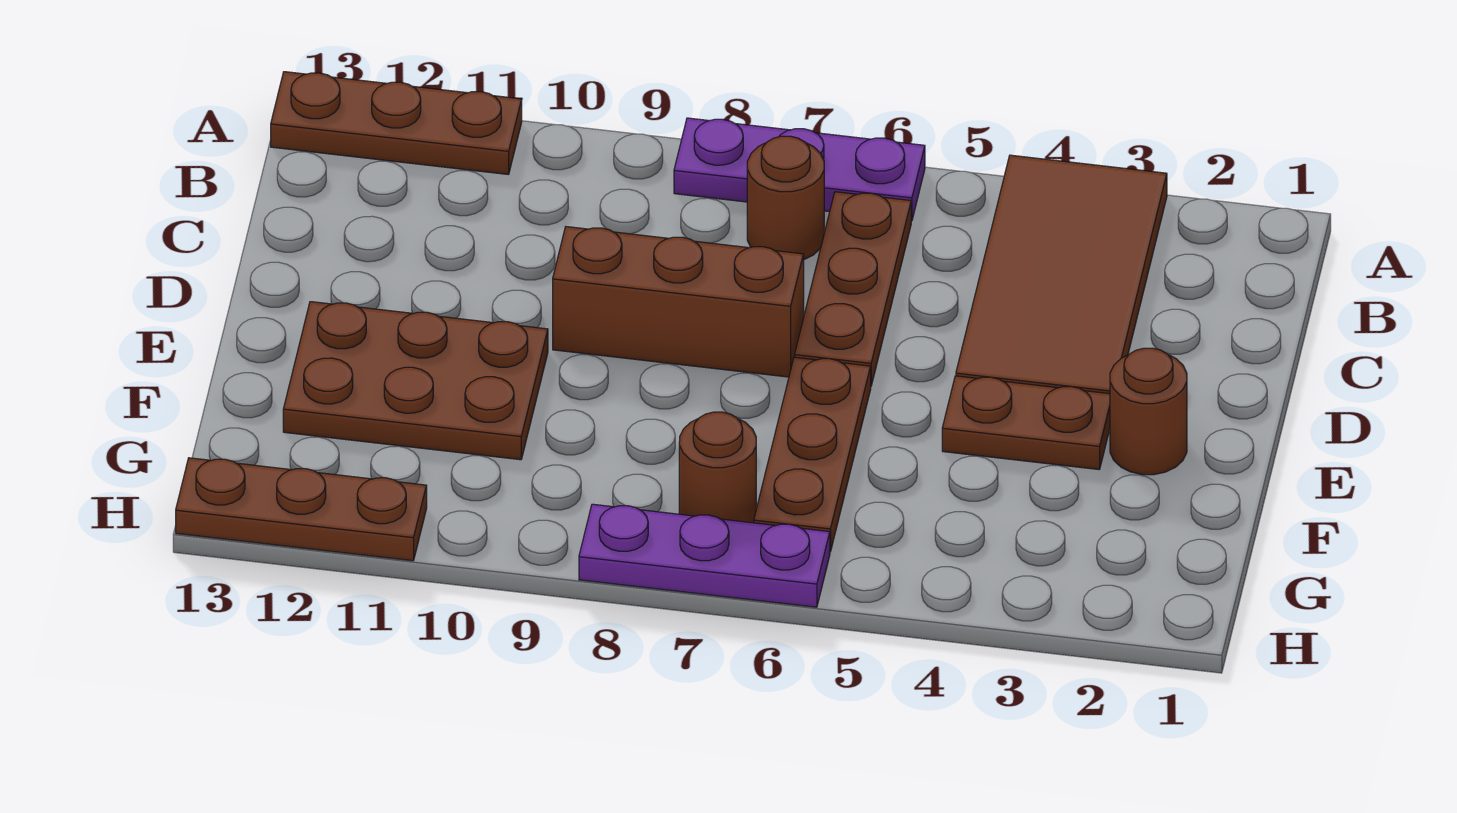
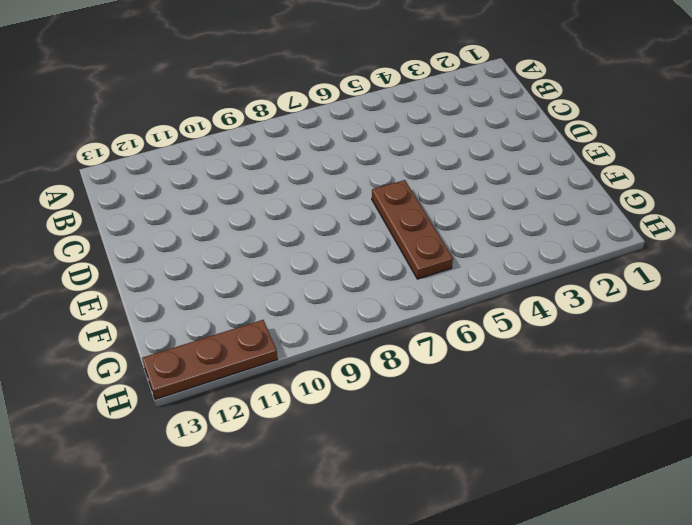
none -> brown 2x4 tile [956,155,1167,394]
none -> purple 1x3 plate [674,118,925,221]
none -> brown 1x3 plate [271,72,522,175]

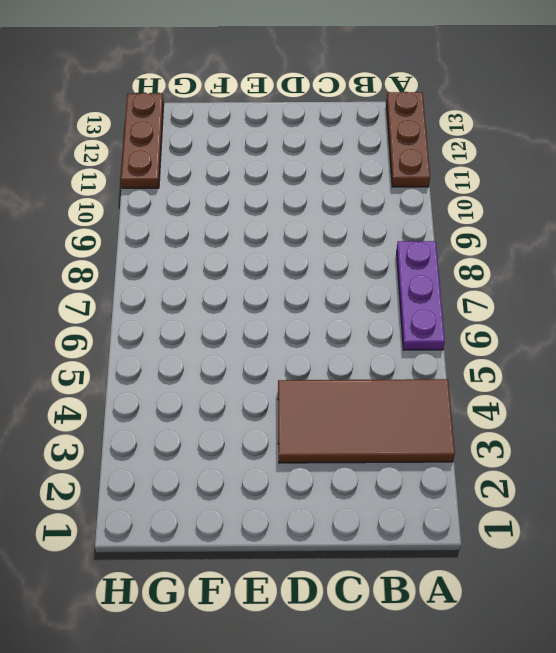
none -> brown 1x3 plate [795,192,911,385]
none -> brown 1x1 round brick [747,136,824,259]
none -> brown 1x3 brick [553,227,804,377]

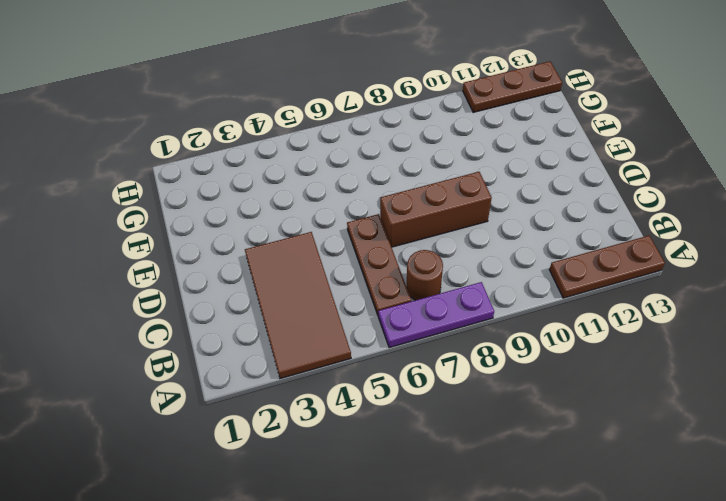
none -> brown 1x1 round brick [1110,348,1187,475]
none -> brown 1x2 plate [942,376,1110,470]
none -> brown 1x3 plate [753,357,871,552]

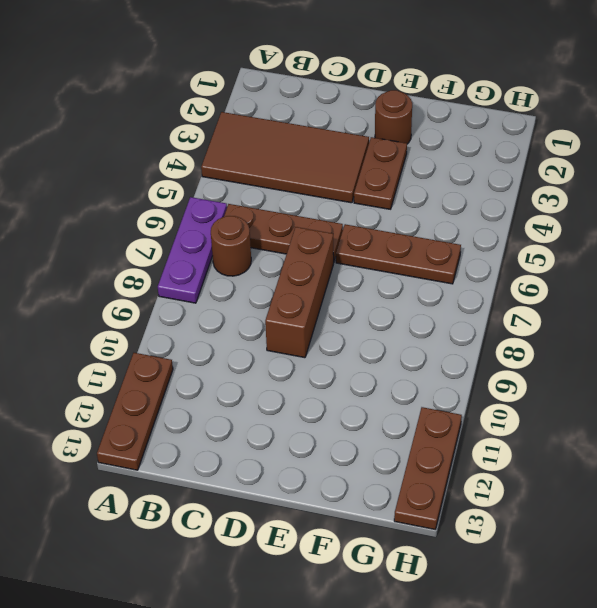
none -> brown 2x3 plate [283,302,548,460]
none -> brown 1x1 round brick [679,412,756,523]
none -> purple 1x3 plate [579,504,830,607]

